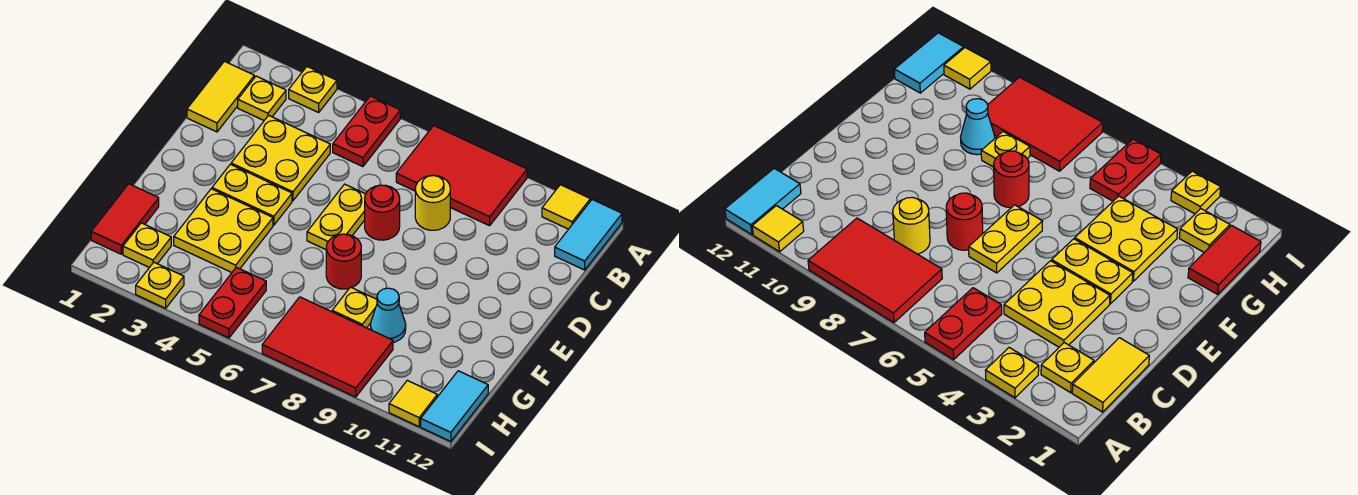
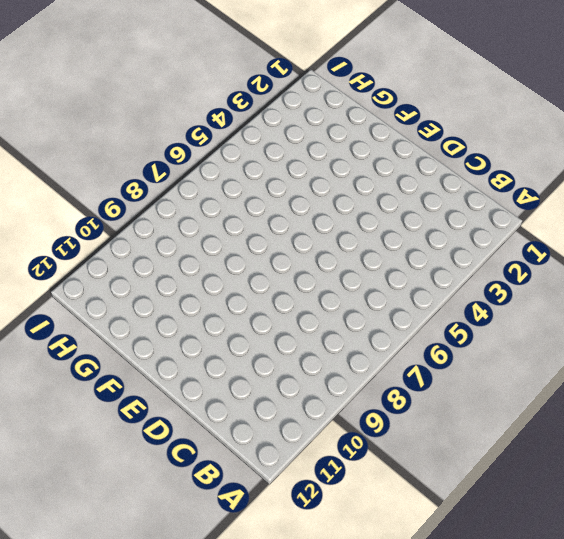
none -> yellow 1x1 plate [289,67,337,112]
none -> red 1x2 plate [333,96,400,167]
none -> red 2x3 tile [396,126,527,226]

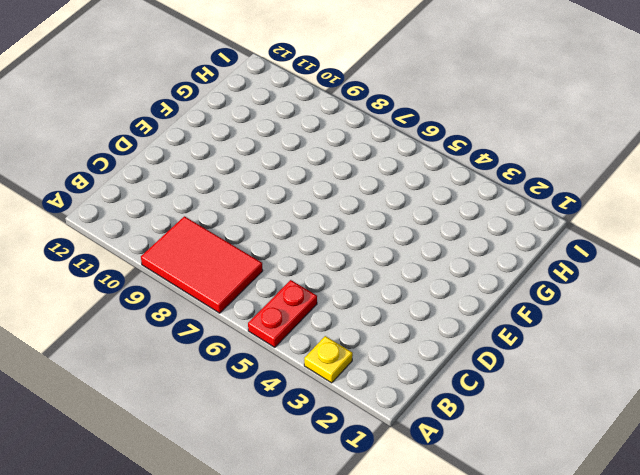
none -> yellow 1x1 tile [542,185,590,229]
none -> cyan 1x2 tile [555,200,622,270]
none -> yellow 1x2 tile [187,61,254,132]

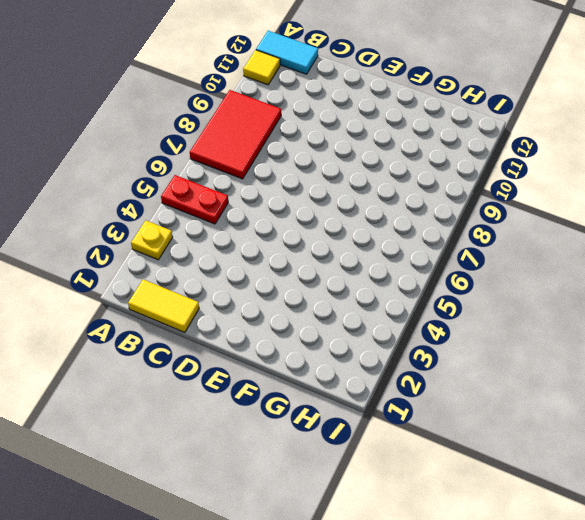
none -> yellow 1x1 plate [238,76,286,120]
none -> yellow 2x2 plate [231,115,330,201]
none -> yellow 1x1 round brick [415,176,450,230]

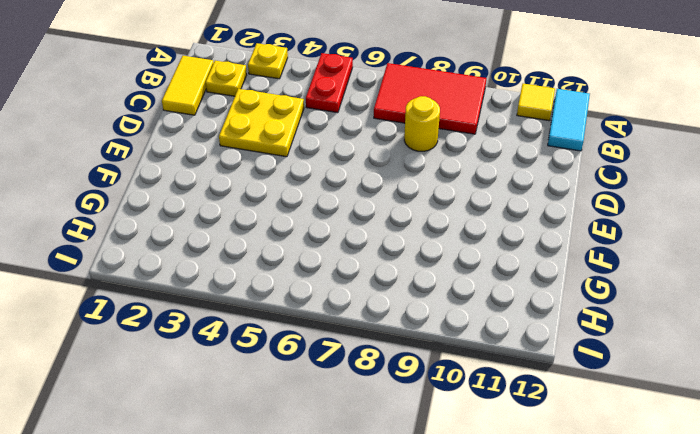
none -> yellow 1x2 plate [307,184,366,250]
none -> red 1x1 round brick [365,185,400,240]
none -> yellow 1x2 plate [212,164,292,225]

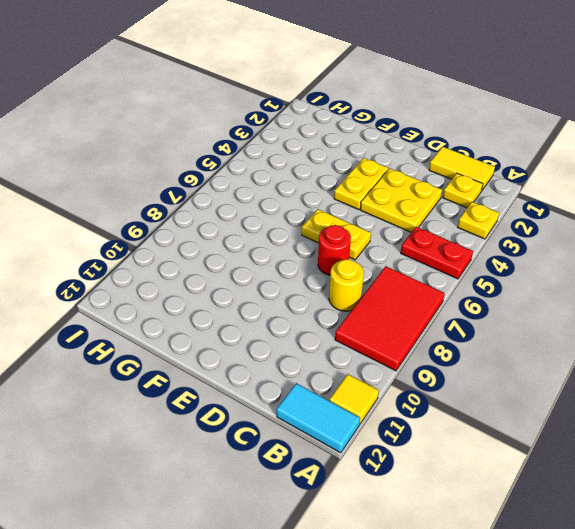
none -> yellow 2x2 plate [174,189,273,272]
none -> red 1x1 round brick [326,234,361,289]
none -> red 1x2 tile [91,184,159,254]

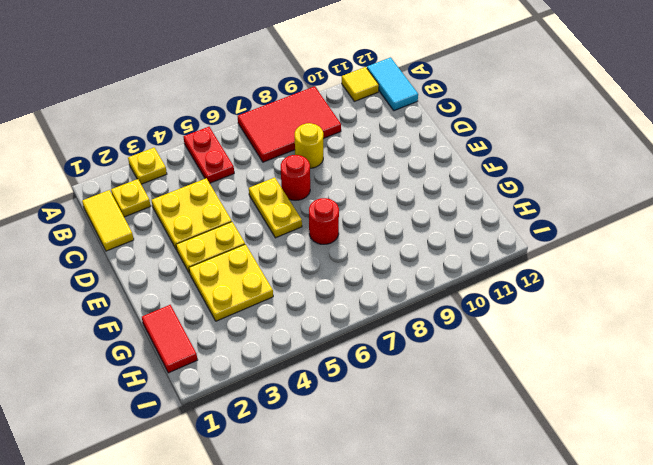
none -> yellow 1x1 plate [332,287,377,328]
none -> cyan 1x1 cone [371,288,406,342]
none -> yellow 1x1 plate [123,223,171,267]

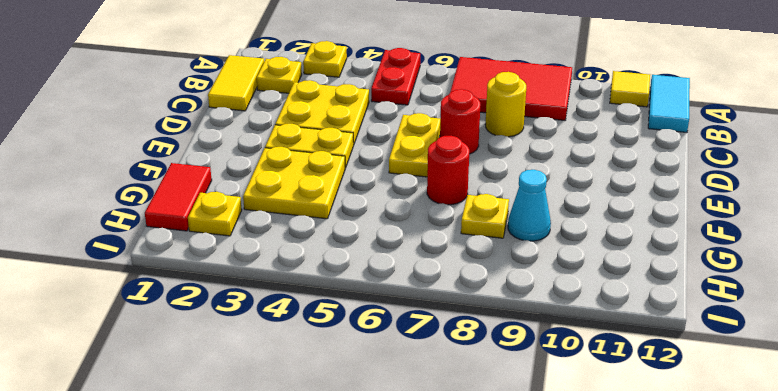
none -> red 1x2 plate [199,267,266,338]
none -> red 2x3 tile [262,297,393,397]
none -> cyan 1x2 tile [421,371,488,441]

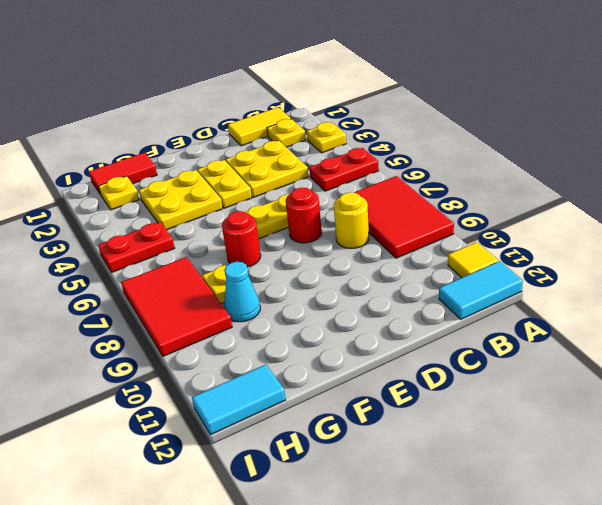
none -> yellow 1x1 plate [136,262,184,308]
none -> yellow 1x1 tile [389,380,437,427]

